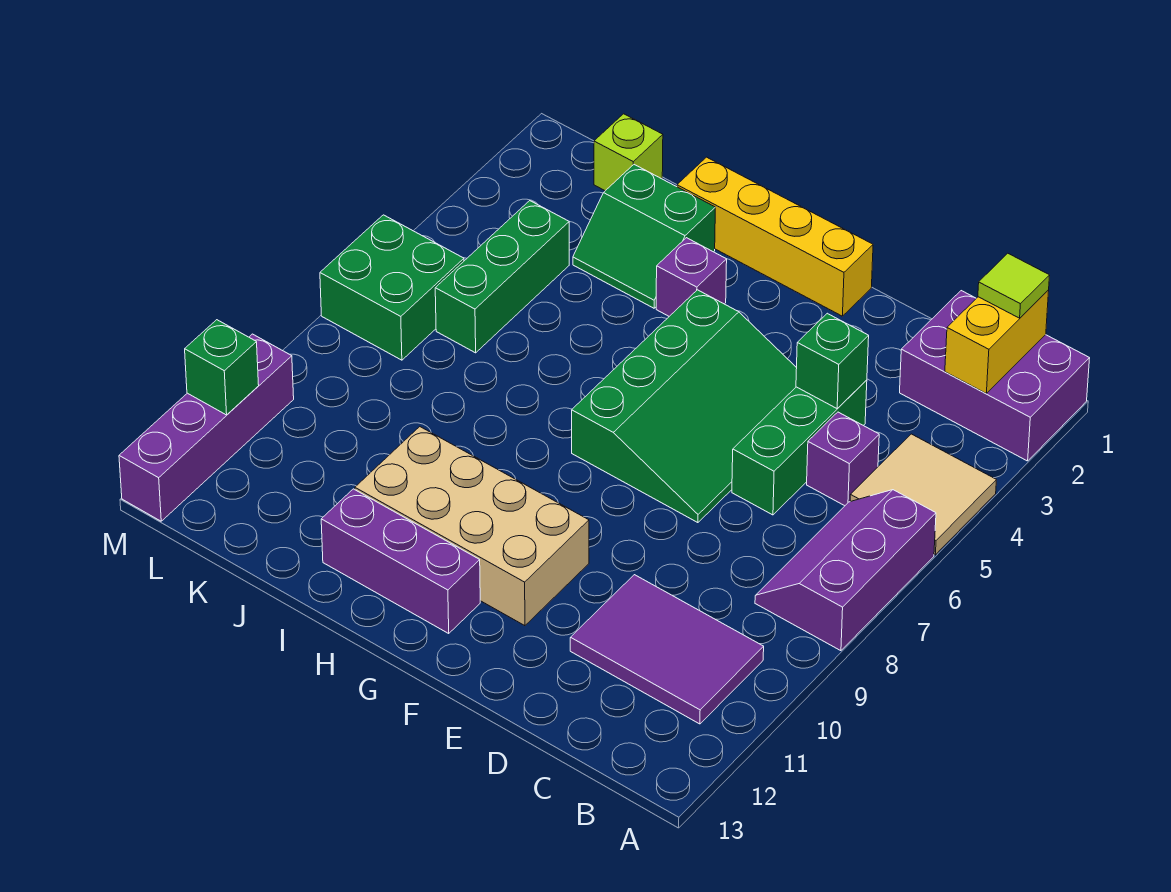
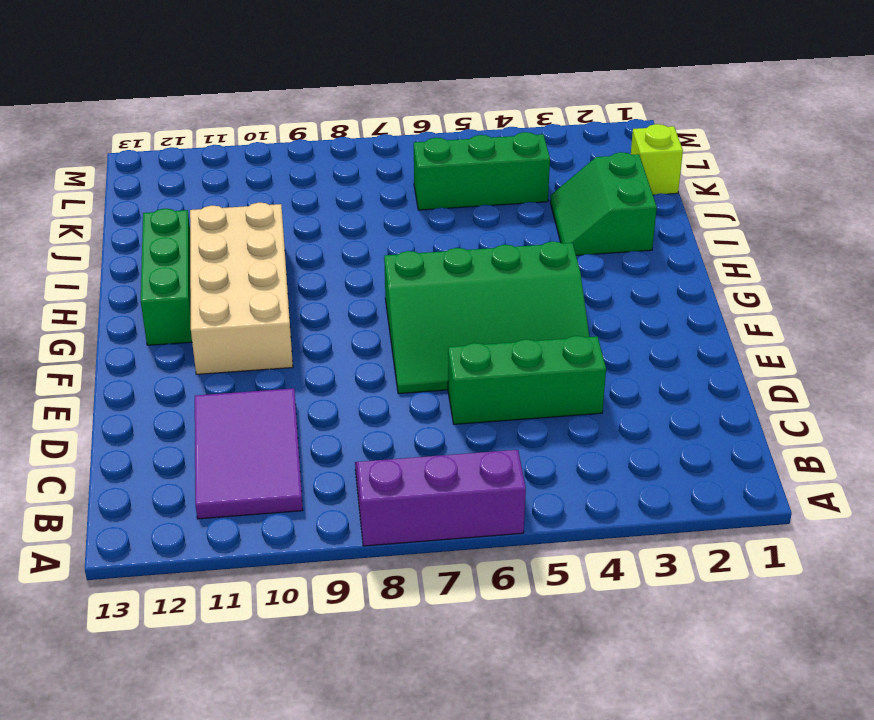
green 1x3 brick [141,209,192,345] -> purple 1x3 brick [321,489,480,633]
none -> purple 2x3 brick [900,291,1090,461]
none -> tan 2x2 tile [850,434,996,555]
none -> purple 1x1 brick [807,412,879,506]

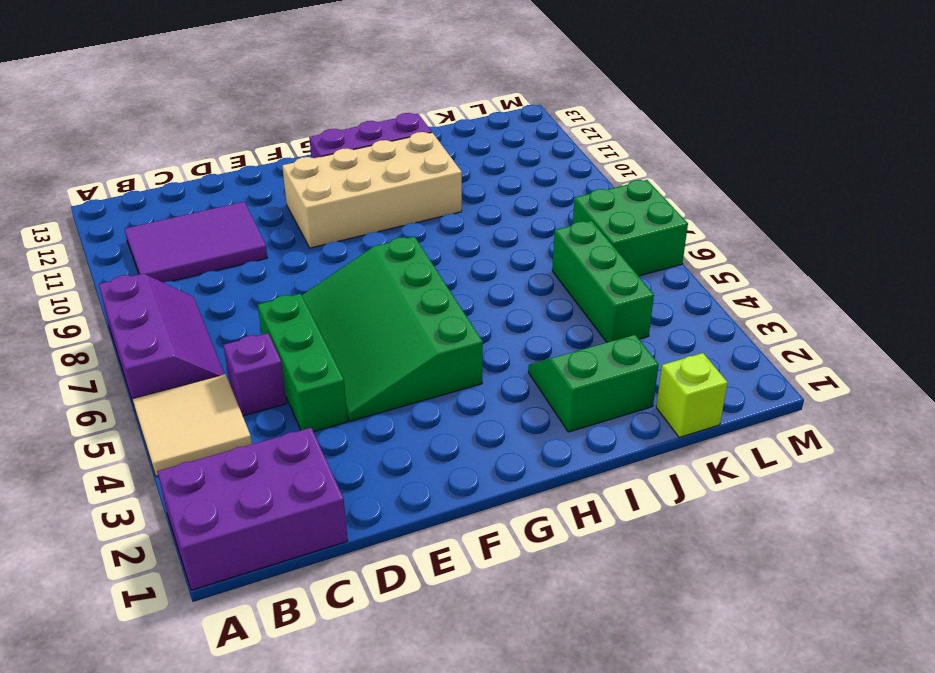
none -> yellow 1x4 brick [677,157,873,316]
none -> purple 1x1 brick [656,238,727,316]
none -> purple 1x4 brick [119,334,294,521]

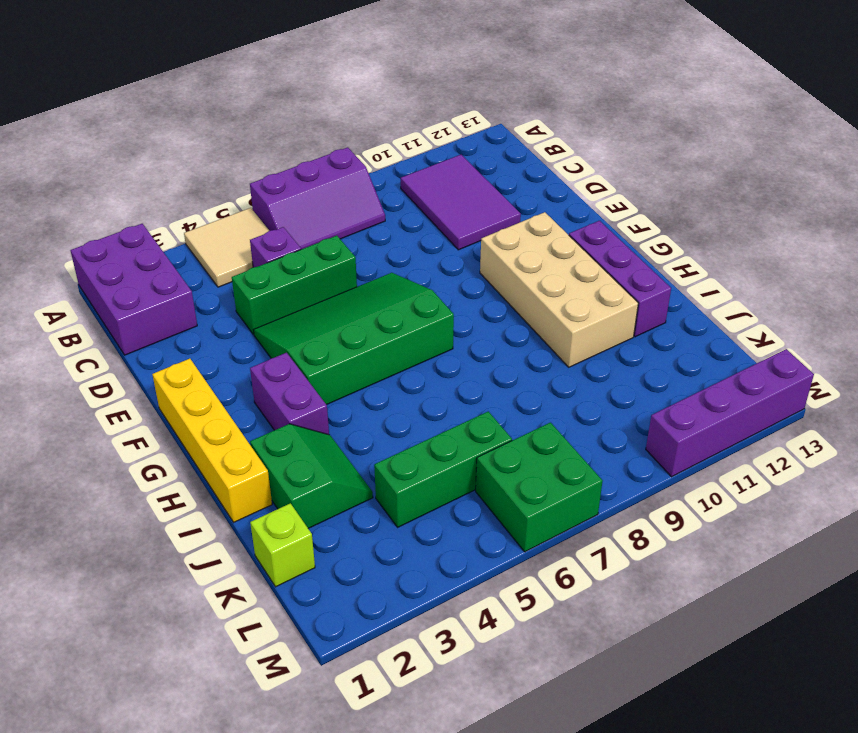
purple 1x2 brick [250,353,329,435] -> purple 1x1 brick [656,238,727,316]
none -> yellow 1x2 brick [945,290,1049,393]
none -> green 1x1 brick [796,313,869,409]
none -> green 1x1 brick [185,320,259,415]

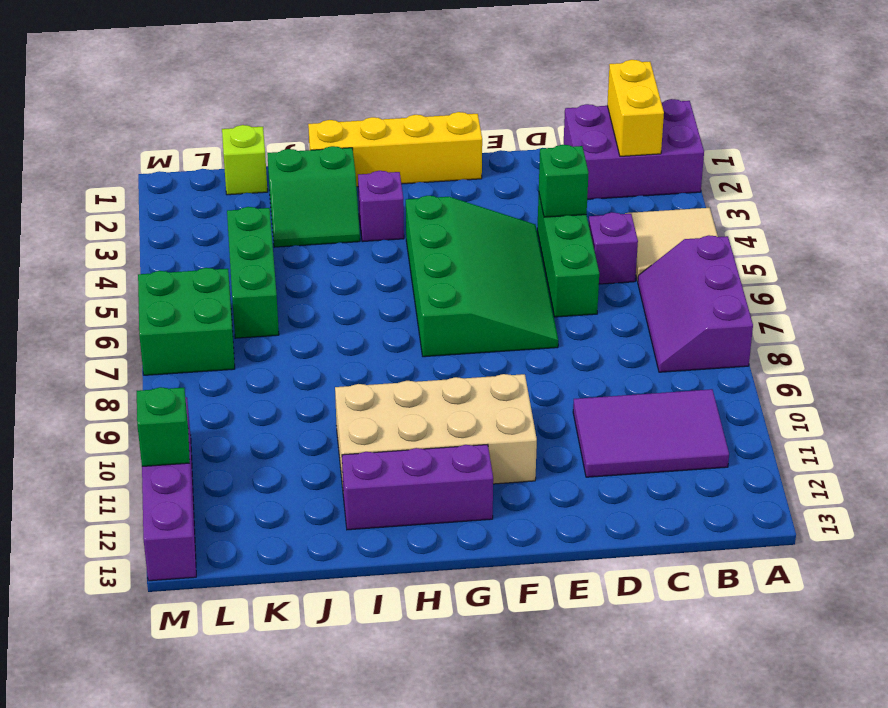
none -> lime 1x1 tile [978,253,1050,318]

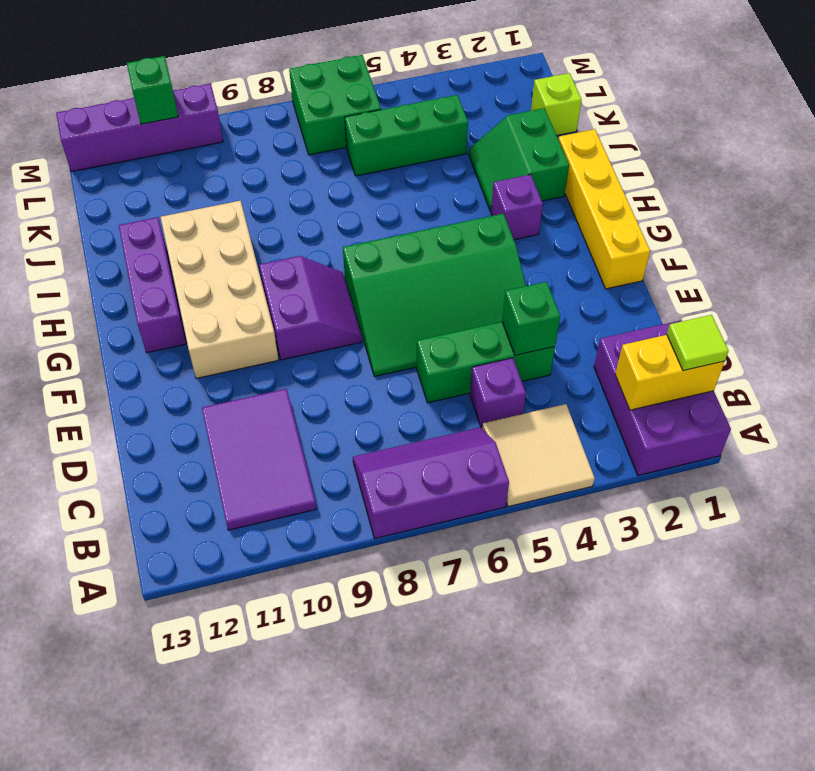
purple 2x2 slope [259,256,362,360] -> none

